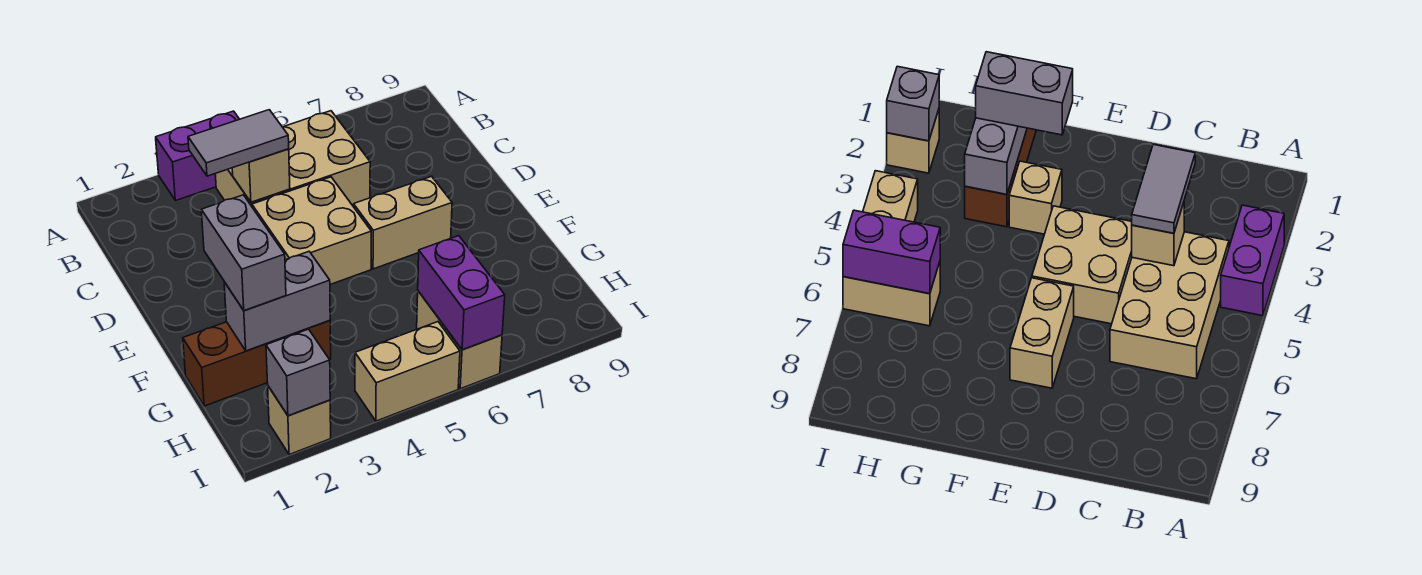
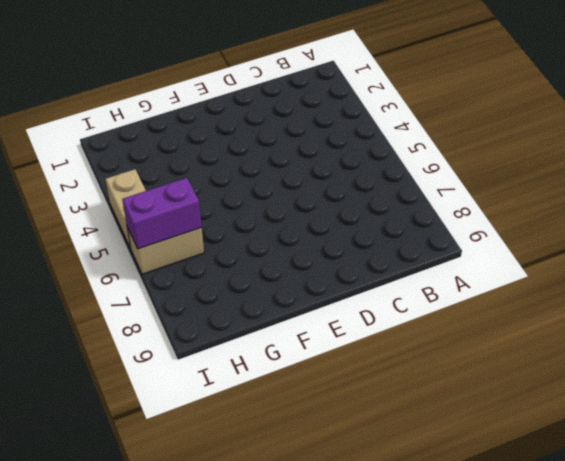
none -> purple 1x2 brick [156,111,239,201]
none -> tan 2x3 brick [215,111,370,206]
none -> tan 2x2 brick [252,177,371,284]

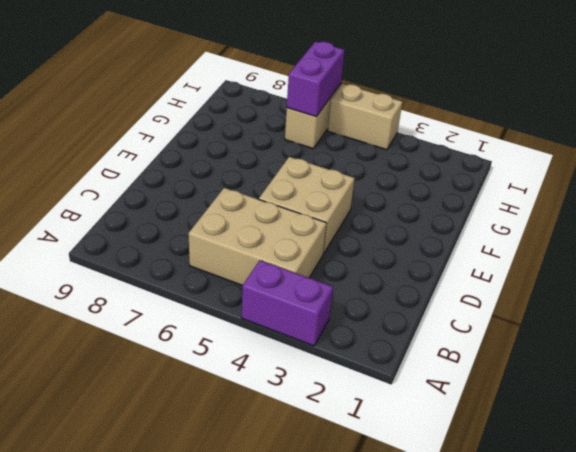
none -> tan 1x2 brick [354,176,452,269]
none -> tan 1x1 brick [1009,161,1062,234]
none -> brown 1x3 brick [183,321,331,406]

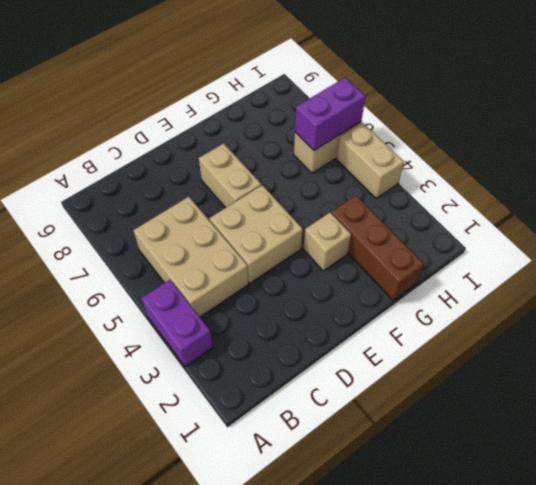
none -> tan 1x1 brick [268,386,331,455]
none -> tan 1x1 brick [232,149,290,202]
none -> grey 1x2 brick [224,252,330,351]

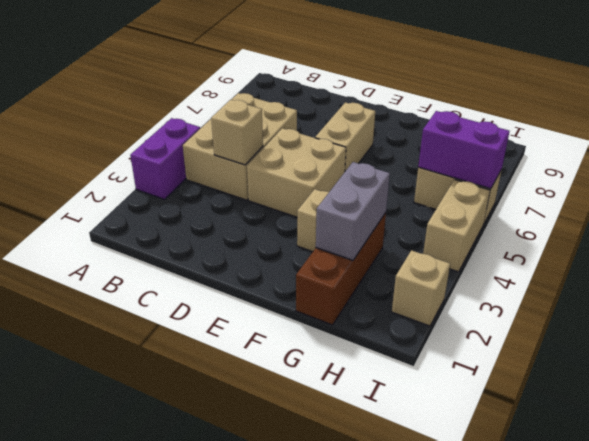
none -> grey 1x1 brick [266,329,330,416]
none -> grey 1x2 tile [188,110,289,176]
none -> grey 1x2 brick [201,195,286,311]

